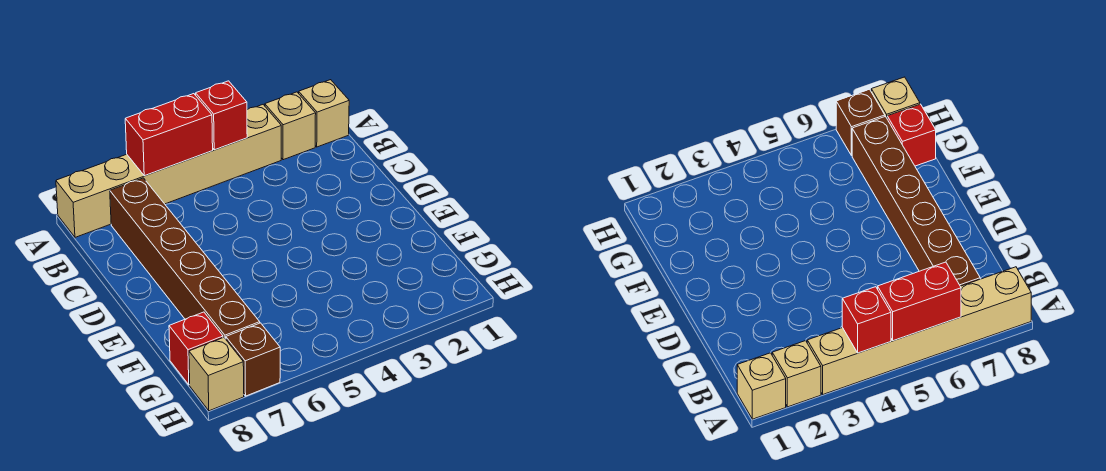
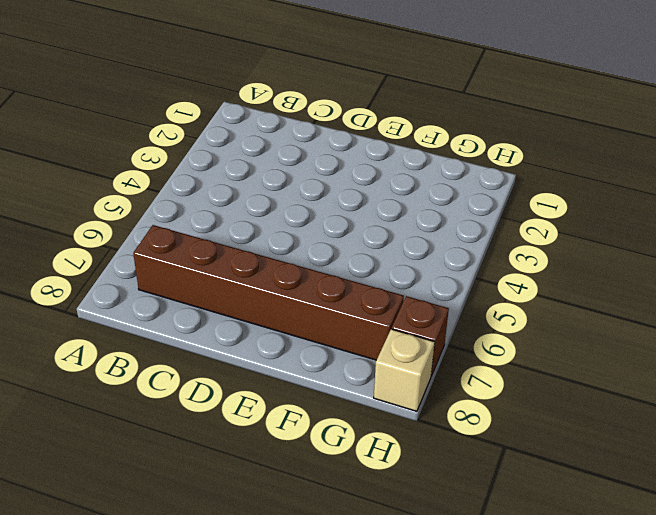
none -> tan 1x1 brick [299,80,349,147]
none -> tan 1x1 brick [265,92,316,160]

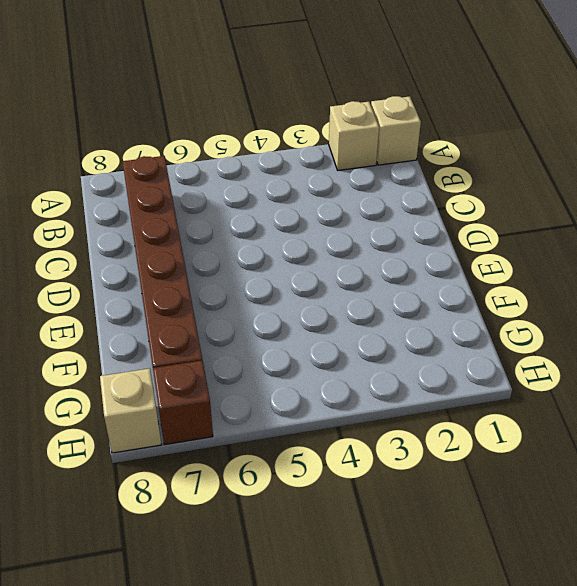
none -> tan 1x6 brick [56,105,281,237]
none -> red 1x1 brick [169,312,223,385]

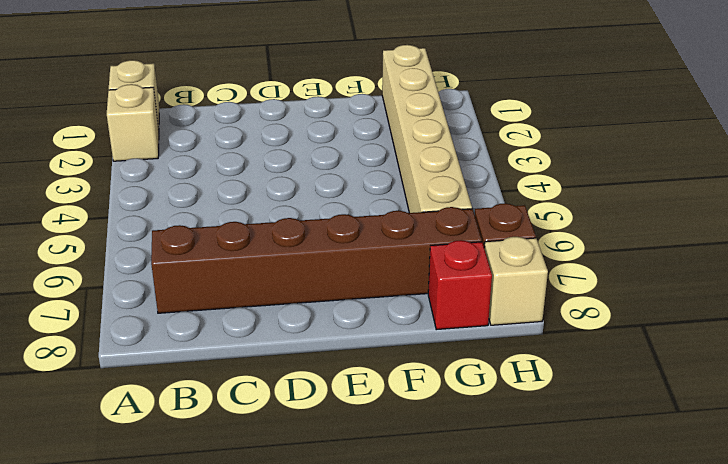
tan 1x6 brick [382,45,472,213] -> tan 1x6 brick moved to [56,105,281,237]
none -> red 1x1 brick [196,81,247,150]
none -> red 1x2 brick [125,94,213,176]

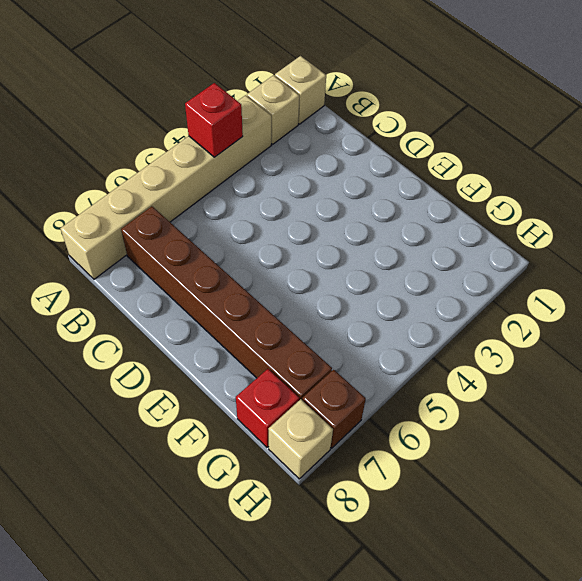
none -> red 1x2 brick [125,94,213,176]

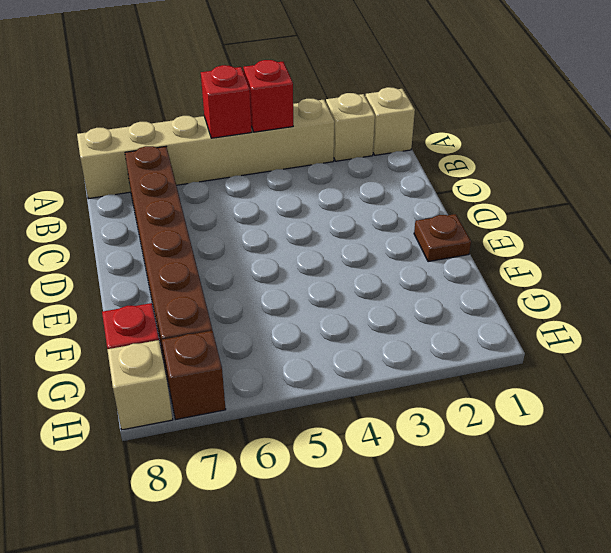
red 1x1 brick [201,65,252,138] -> red 1x2 brick [125,94,213,176]
brown 1x1 plate [414,214,471,262] -> none

